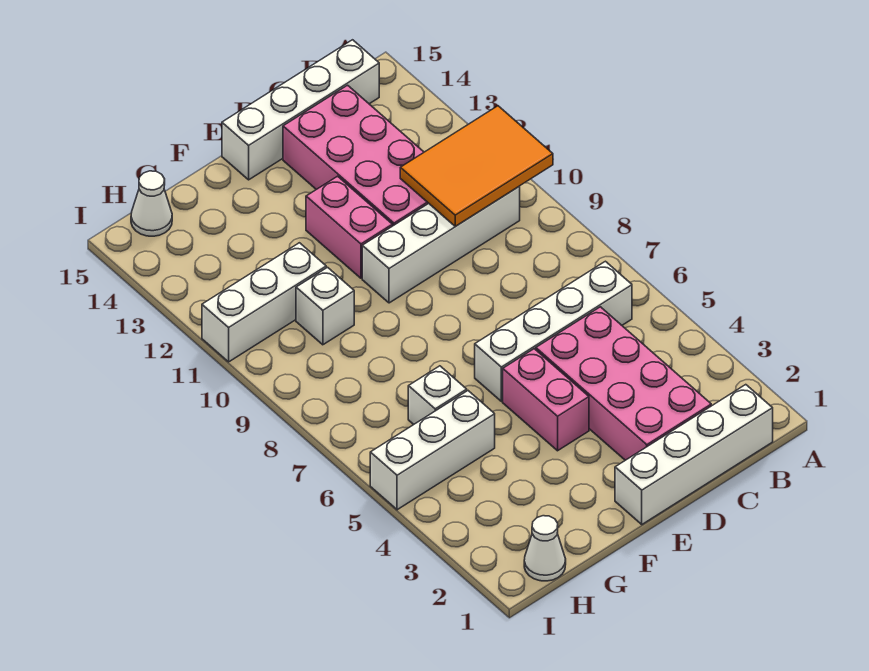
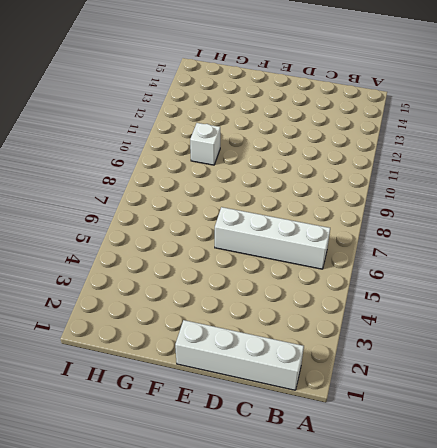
none -> white 1x4 brick [362,186,520,303]
none -> white 1x4 brick [222,40,379,180]
none -> pink 2x4 brick [536,307,711,460]

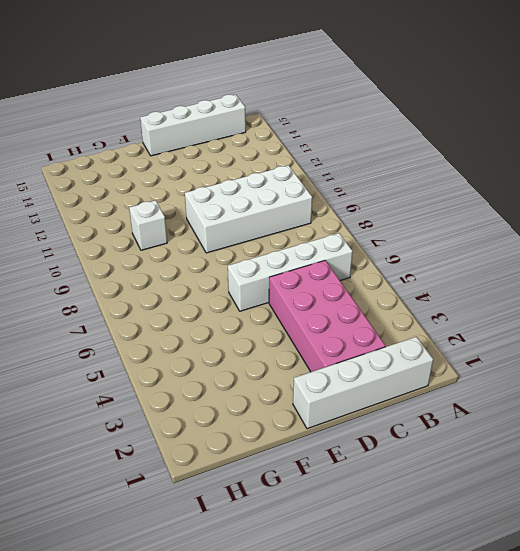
white 2x4 brick [185,165,312,253] -> white 1x4 brick [362,186,520,303]
none -> pink 2x4 brick [283,85,428,226]
none -> pink 1x2 brick [503,349,589,451]
none -> pink 1x2 brick [306,176,392,278]

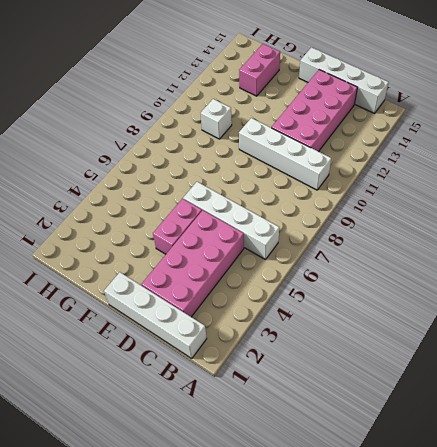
pink 1x2 brick [239,44,280,96] -> pink 1x2 brick moved to [306,176,392,278]
none -> white 1x3 brick [370,391,495,510]
none -> white 1x1 brick [408,366,467,425]
none -> white 1x3 brick [202,243,326,362]

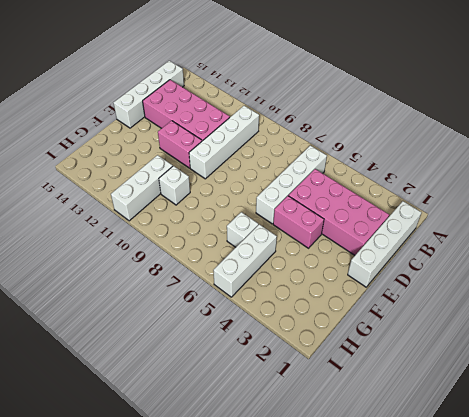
none -> white 1x1 cone [524,516,566,581]
none -> white 1x1 cone [131,171,172,236]
none -> orange 2x3 tile [400,106,553,226]

